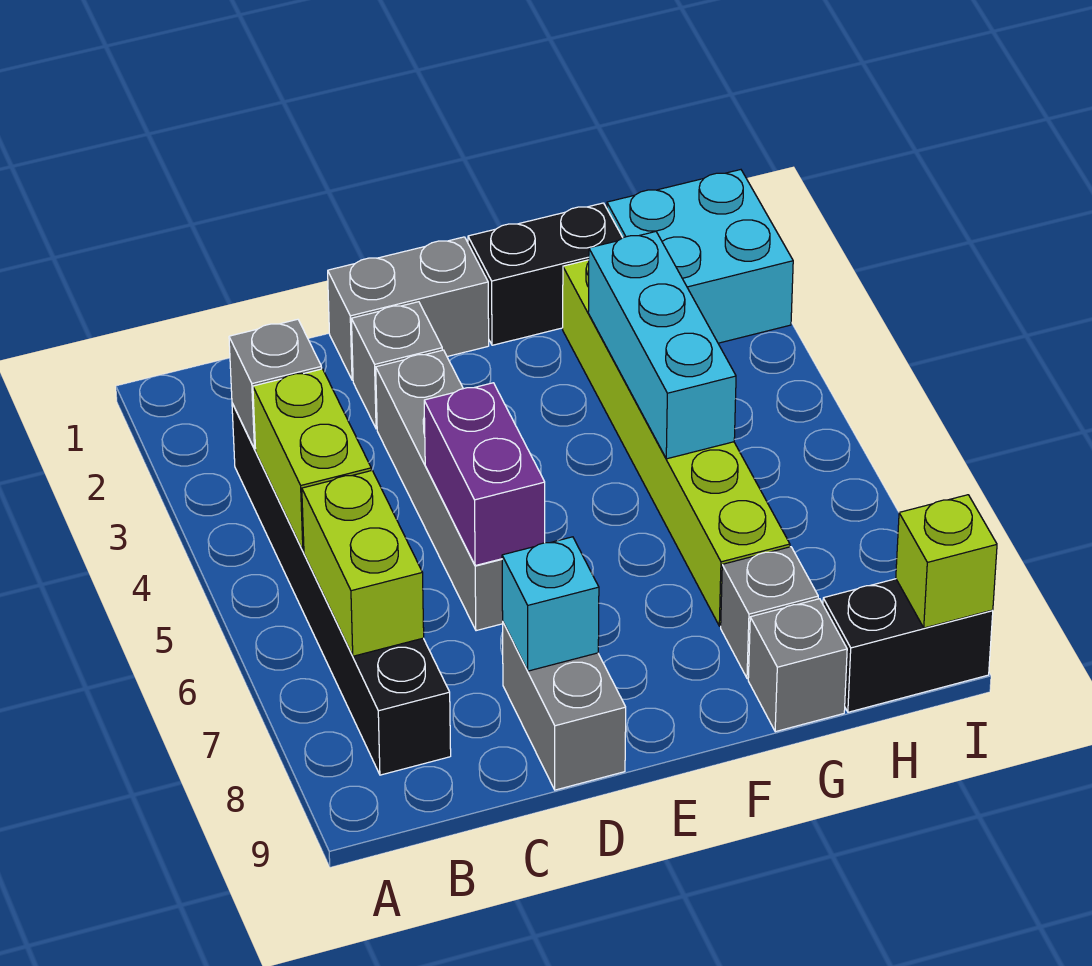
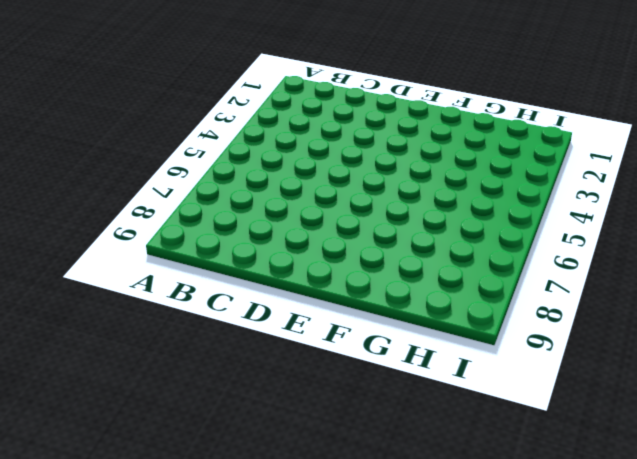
none -> black 1x6 brick [232,403,451,775]
none -> grey 1x2 brick [328,237,489,380]
none -> grey 1x1 brick [352,302,442,429]

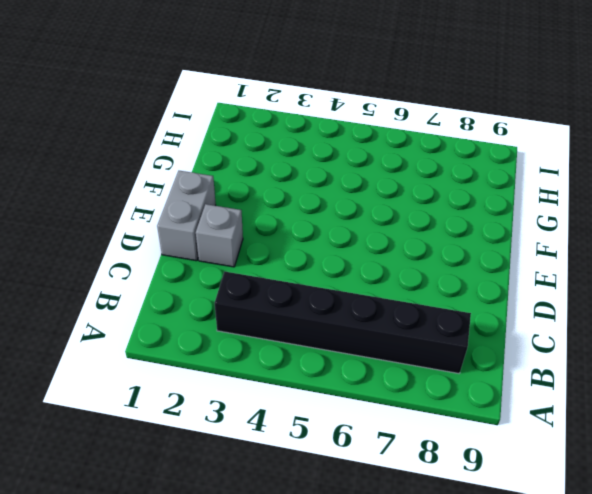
none -> grey 1x4 brick [376,350,503,631]
none -> grey 1x2 brick [503,623,626,790]
none -> black 1x2 brick [468,203,623,345]

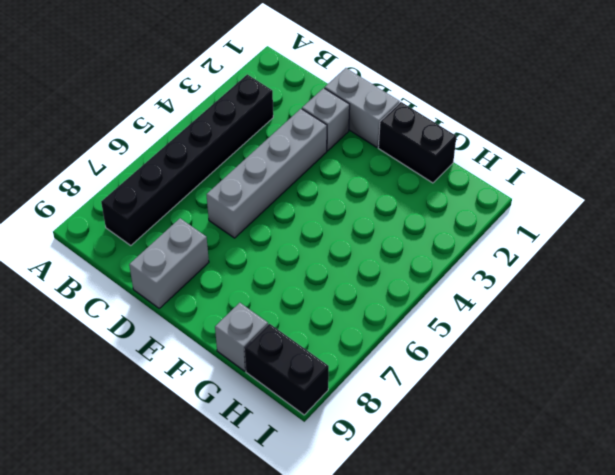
none -> lime 1x6 brick [563,260,790,626]
none -> grey 1x1 brick [721,547,818,679]
none -> cyan 2x2 brick [607,170,793,343]

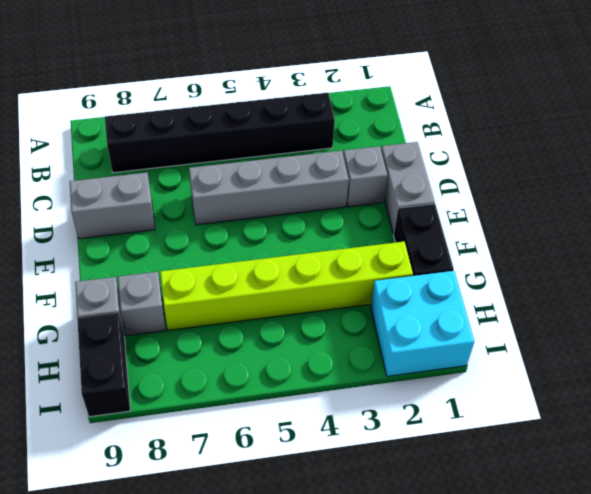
none -> grey 1x1 brick [229,319,322,449]
none -> lime 1x2 brick [253,369,371,551]
none -> lime 1x2 brick [302,470,424,656]

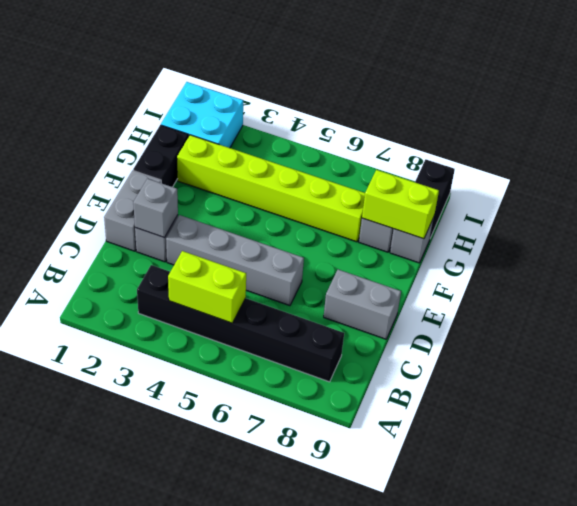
grey 1x1 brick [133,179,178,238] -> grey 1x1 brick moved to [229,319,322,449]
lime 1x2 brick [362,170,439,239] -> lime 1x2 brick moved to [302,470,424,656]
none -> purple 1x2 brick [424,383,545,565]
none -> cyan 1x1 brick [502,537,599,671]
none -> cyan 1x3 brick [588,232,736,459]

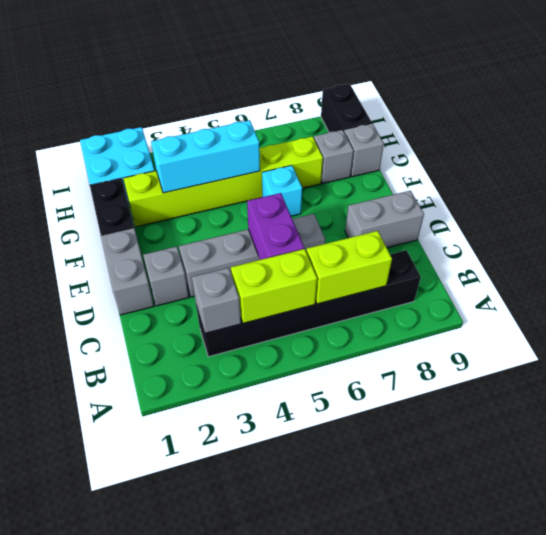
purple 1x2 brick [247,193,304,260] -> purple 1x2 brick turned to [424,383,545,565]
cyan 1x1 brick [262,166,302,216] -> cyan 1x1 brick moved to [502,537,599,671]
none -> lime 1x1 brick [896,495,997,628]

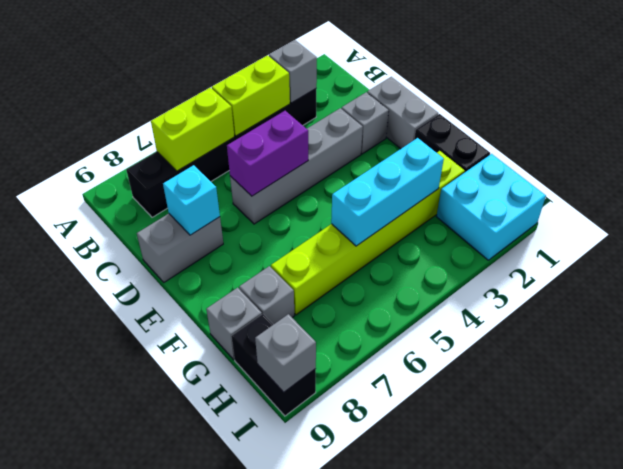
grey 1x1 brick [255,314,316,392] -> lime 1x1 brick [896,495,997,628]

